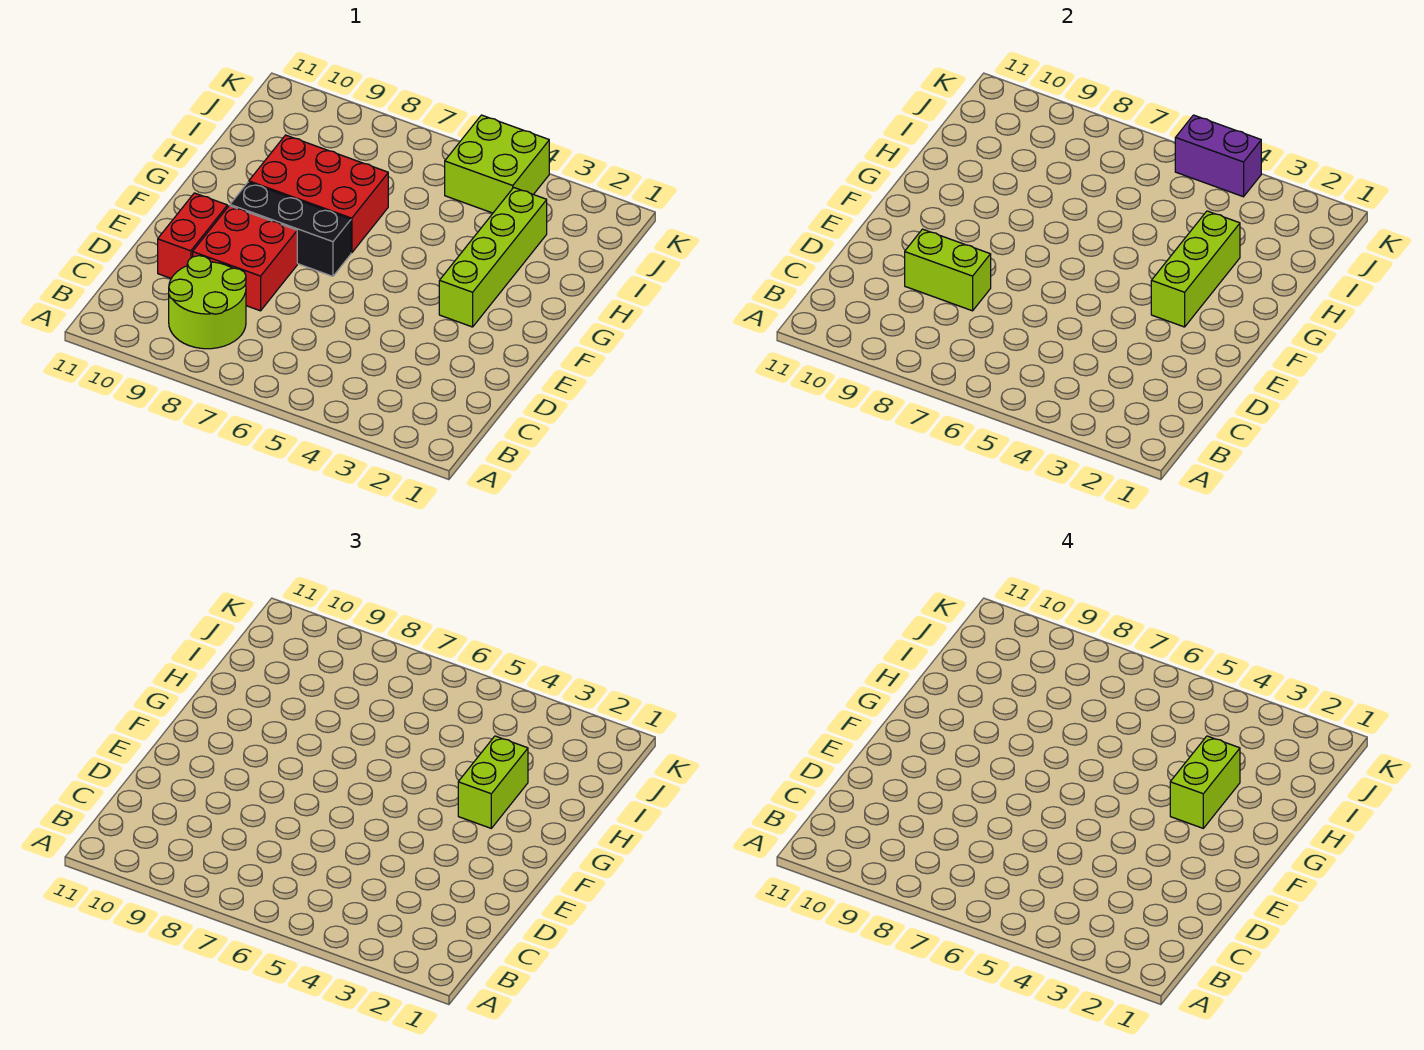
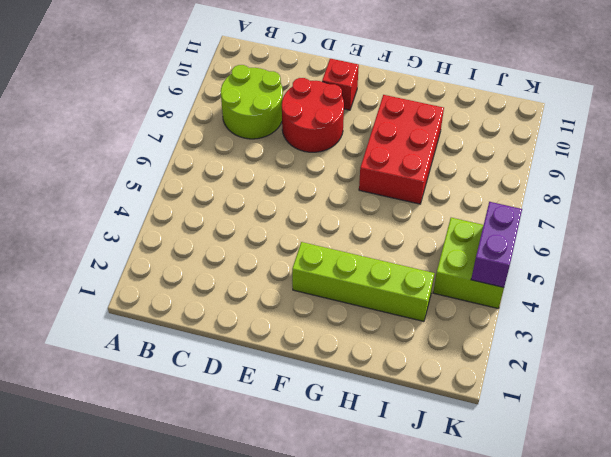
red 2x2 round brick [282,78,344,152] -> red 2x2 brick [193,206,297,311]
red 1x1 brick [322,59,359,110] -> red 1x2 brick [158,193,227,278]
none -> black 1x3 brick [230,182,351,276]
none -> lime 1x2 brick [905,229,991,311]
none -> lime 1x3 brick [1151,211,1240,327]

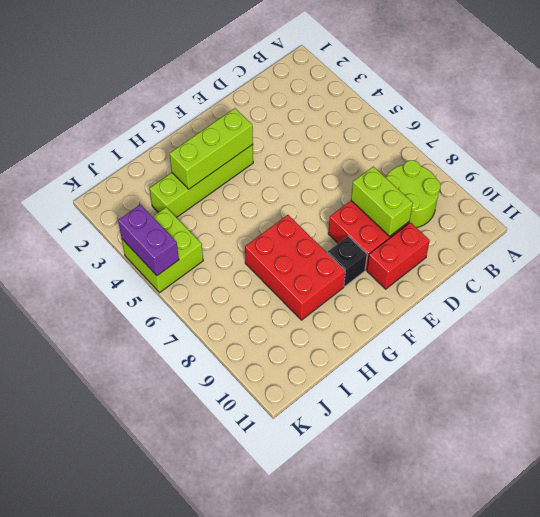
black 1x1 brick [328,236,367,286] -> black 1x3 brick [230,182,351,276]
none -> lime 1x2 brick [458,736,528,828]
none -> lime 1x2 brick [1170,736,1240,828]

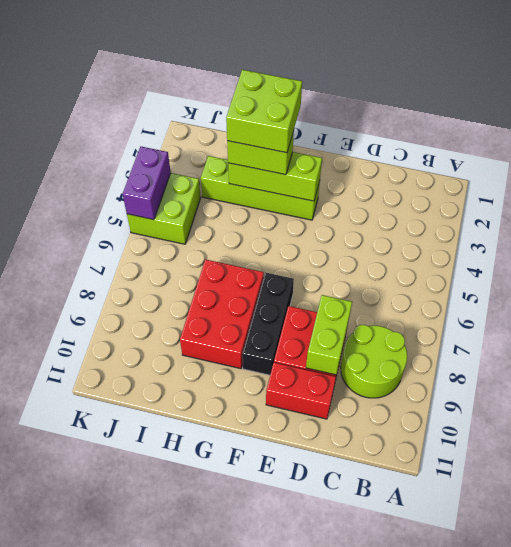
lime 2x2 brick [226,70,302,153] -> lime 1x2 brick [1170,736,1240,828]

